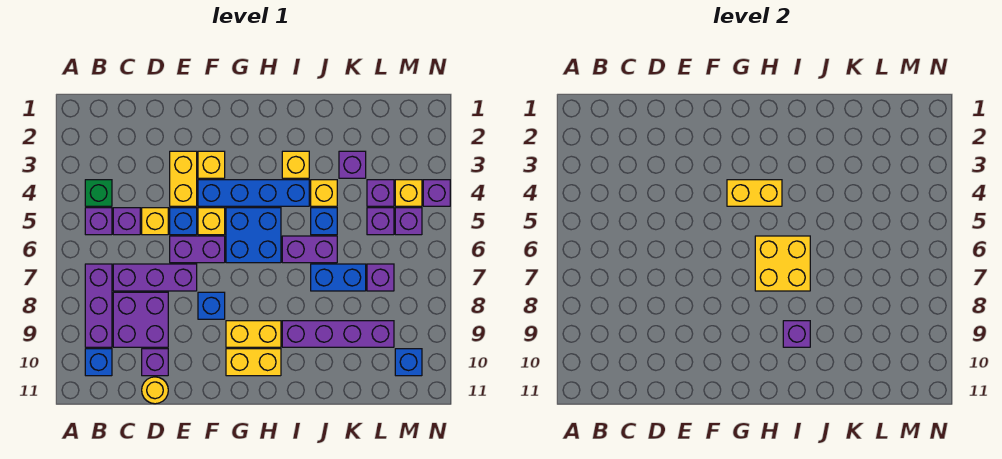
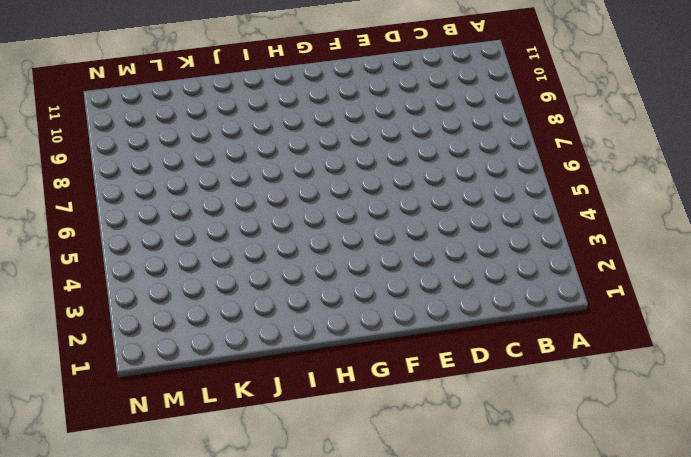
none -> green 1x1 brick [85,180,112,206]
none -> purple 1x1 brick [85,208,112,235]
none -> purple 1x3 brick [85,264,112,347]
none -> blue 1x1 brick [85,349,112,376]

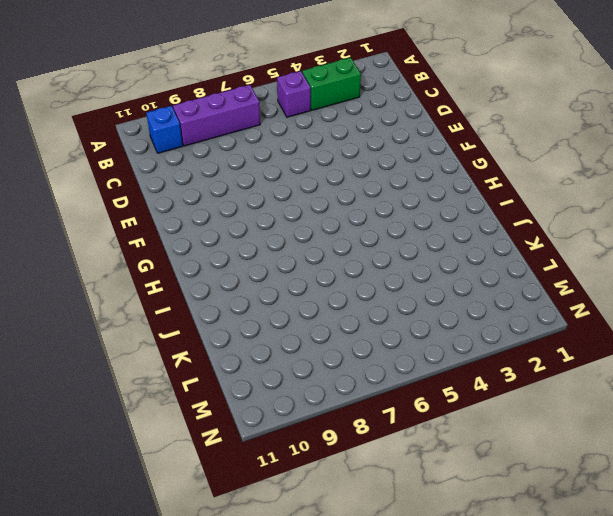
green 1x2 brick [302,58,361,110] -> green 1x1 brick [85,180,112,206]
none -> purple 1x1 brick [113,208,140,235]
none -> purple 1x3 brick [113,264,197,291]
none -> purple 2x2 brick [113,292,168,347]
none -> yellow 1x1 brick [142,208,168,235]

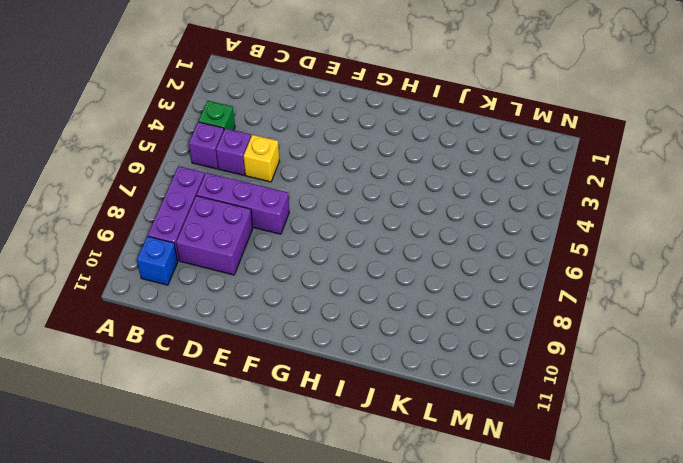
none -> purple 1x1 brick [142,349,168,376]
none -> yellow 1x1 round brick [142,377,168,404]
none -> yellow 1x2 brick [170,151,197,206]
none -> blue 1x1 brick [170,208,197,235]

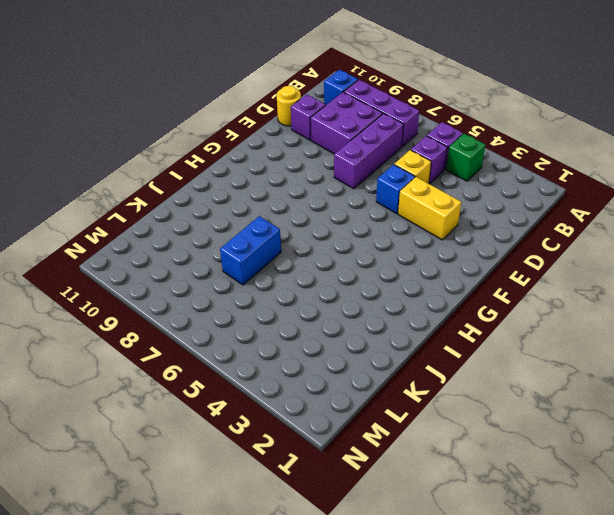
none -> purple 1x2 brick [170,236,225,263]
none -> yellow 1x1 brick [198,151,225,178]
none -> blue 1x4 brick [198,180,309,206]
none -> yellow 1x1 brick [198,208,225,235]

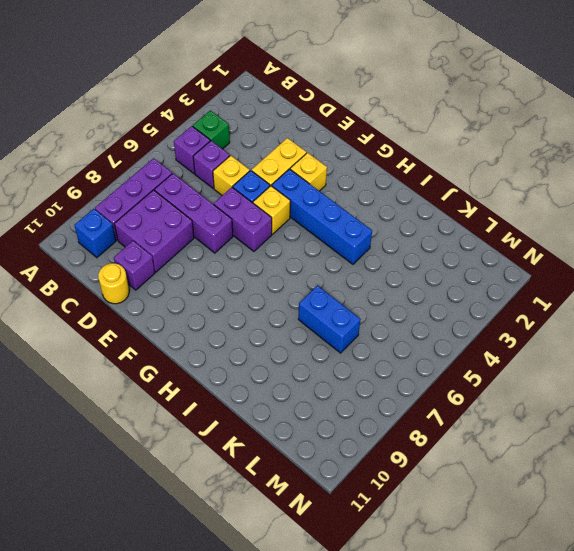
none -> blue 1x1 brick [198,292,225,319]
none -> blue 2x2 brick [226,208,281,263]
none -> yellow 1x2 brick [226,321,281,347]
none -> yellow 1x2 brick [226,349,281,376]

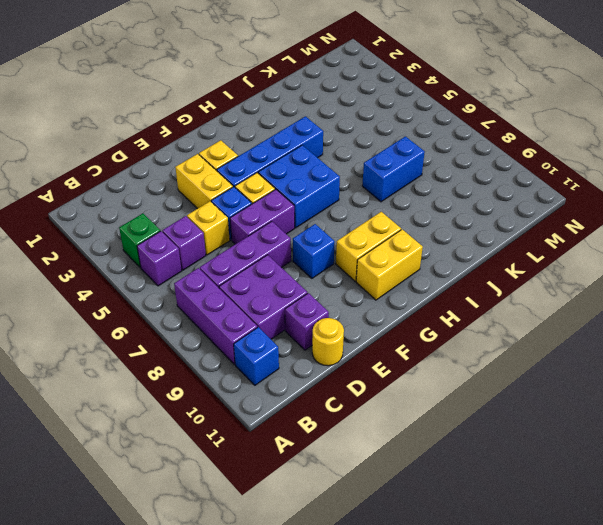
none -> yellow 1x1 brick [282,151,309,178]
none -> purple 1x2 brick [282,236,337,263]
none -> purple 1x4 brick [282,321,394,347]
none -> yellow 1x1 brick [311,180,337,206]

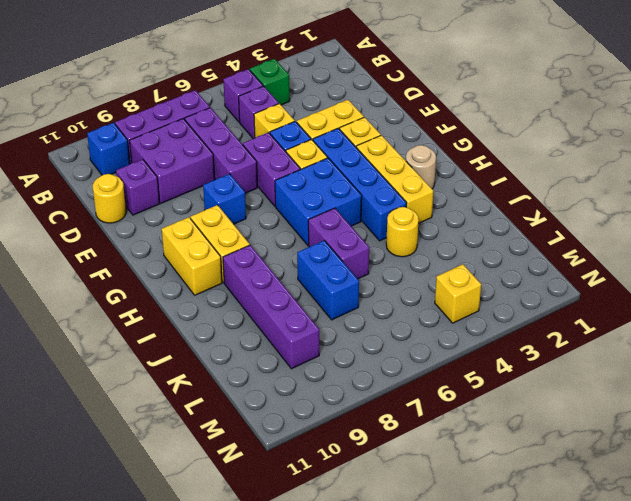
yellow 1x3 brick [356,135,433,224] -> yellow 1x1 brick [282,151,309,178]
tan 1x1 round brick [406,145,436,189] -> none
yellow 1x1 round brick [386,207,419,257] -> yellow 1x1 brick [311,180,337,206]
none -> blue 1x1 brick [311,208,337,235]
none -> purple 1x1 brick [339,151,366,178]
none -> purple 1x1 brick [367,180,394,206]
none -> purple 1x1 brick [367,208,394,235]

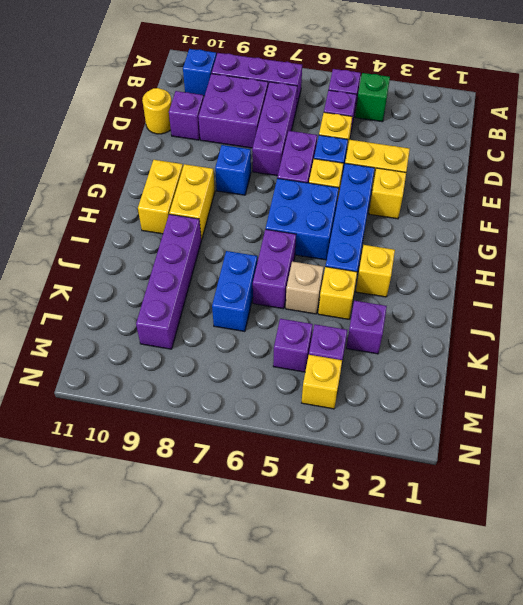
tan 1x1 brick [286,262,324,314] -> blue 1x1 brick [311,208,337,235]
none -> purple 1x1 brick [367,264,394,291]
none -> purple 1x1 brick [395,208,422,235]
none -> blue 1x1 brick [395,349,422,376]
none -> purple 1x1 brick [423,180,450,206]

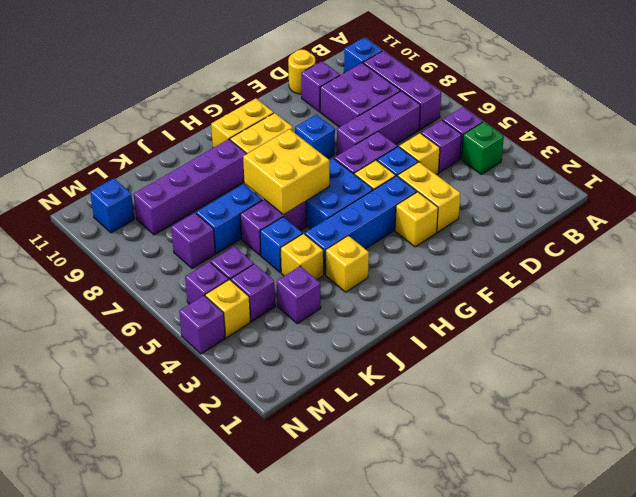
none -> yellow 1x2 brick [727,180,782,206]
none -> purple 1x1 brick [783,321,810,347]

